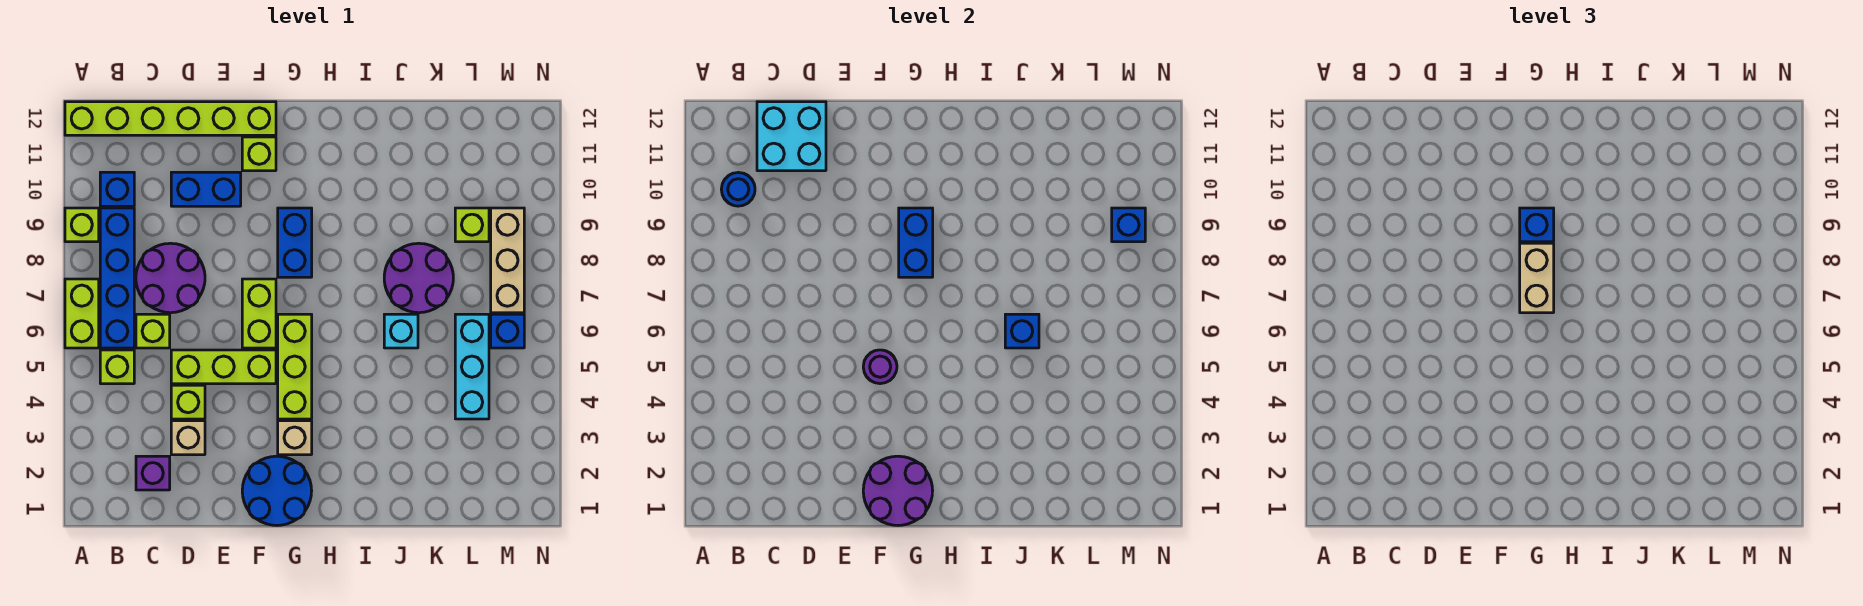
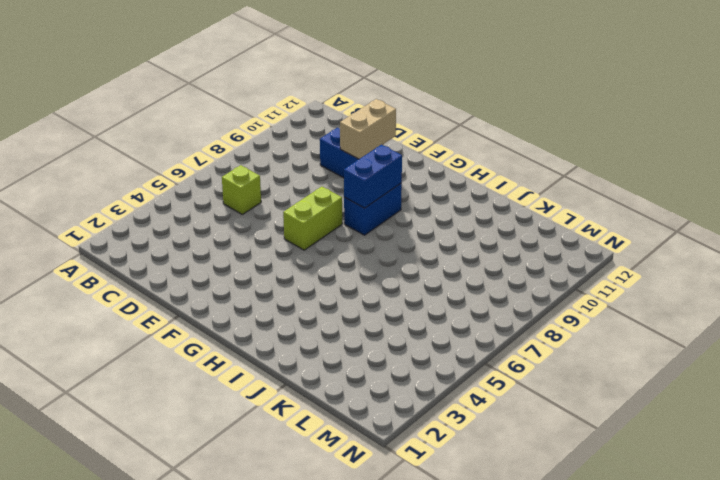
tan 1x2 brick [340,99,396,159] -> tan 1x2 brick moved to [1520,243,1554,313]
none -> lime 1x2 brick [65,279,99,348]
none -> lime 1x1 brick [65,208,99,242]
none -> lime 1x6 brick [65,102,276,135]
none -> lime 1x1 brick [100,350,134,384]

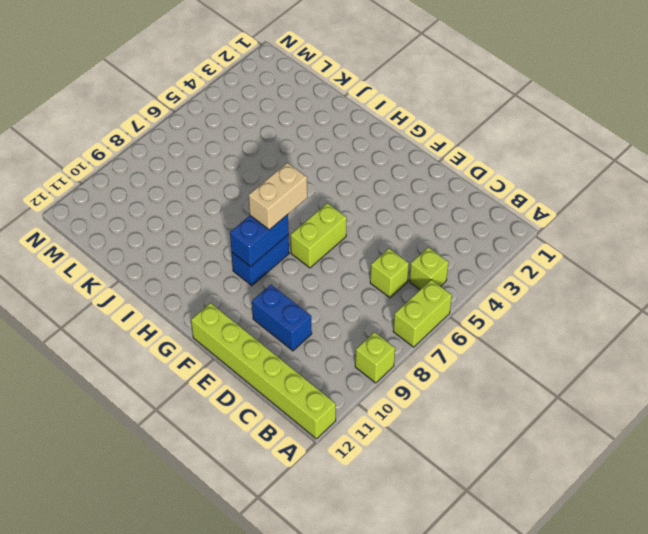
none -> blue 1x4 brick [100,208,134,348]
none -> blue 1x1 brick [100,172,134,206]
none -> purple 1x1 brick [136,456,170,490]
none -> purple 2x2 round brick [136,243,205,313]

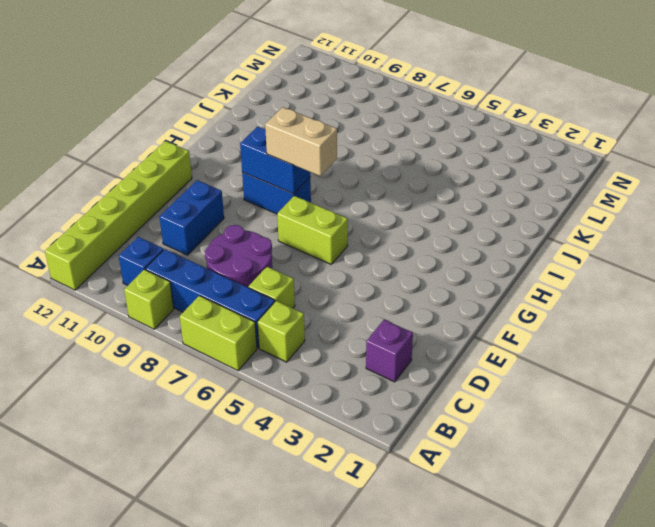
none -> tan 1x1 brick [171,421,205,455]
none -> lime 1x1 brick [171,385,205,419]
none -> lime 1x3 brick [171,350,276,384]
none -> blue 2x2 round brick [242,456,312,525]

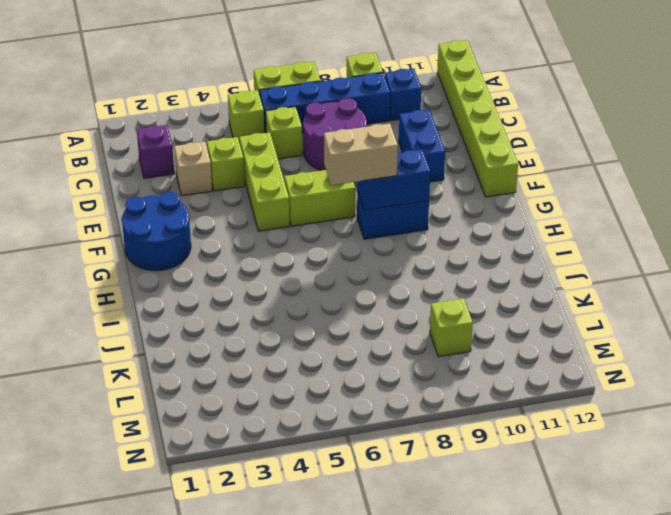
none -> lime 1x1 brick [242,137,276,171]
none -> tan 1x1 brick [278,421,312,455]
none -> lime 1x3 brick [278,314,312,419]
none -> cyan 1x1 brick [384,314,418,348]

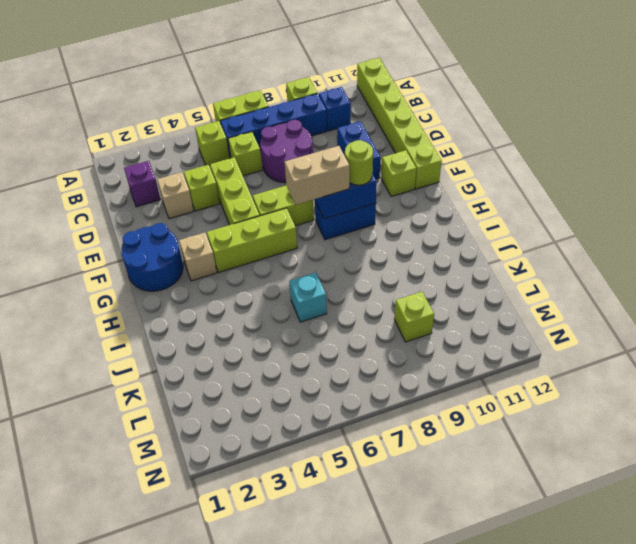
lime 1x1 round brick [345,140,373,185] -> blue 1x1 brick [1520,208,1554,242]
none -> purple 2x2 round brick [384,243,453,313]
none -> cyan 1x3 brick [455,314,489,419]
none -> blue 1x1 brick [491,314,524,348]
none -> tan 1x3 brick [491,208,524,313]

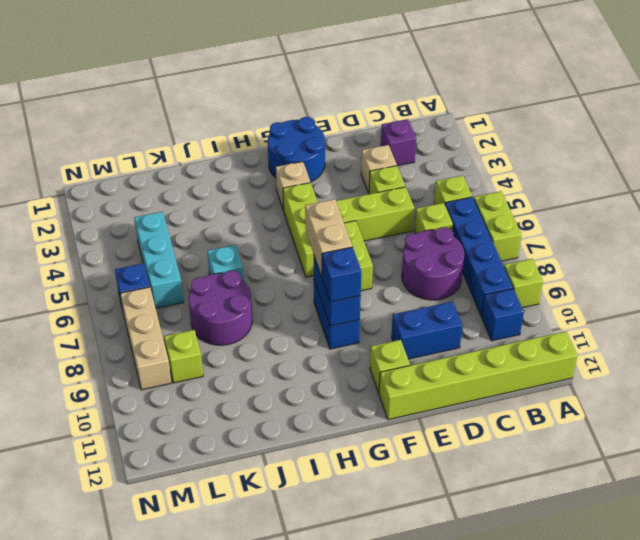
none -> blue 1x1 round brick [721,172,755,206]
none -> cyan 2x2 brick [757,102,826,171]
none -> purple 2x2 round brick [863,456,933,525]
none -> purple 1x1 round brick [863,350,897,384]

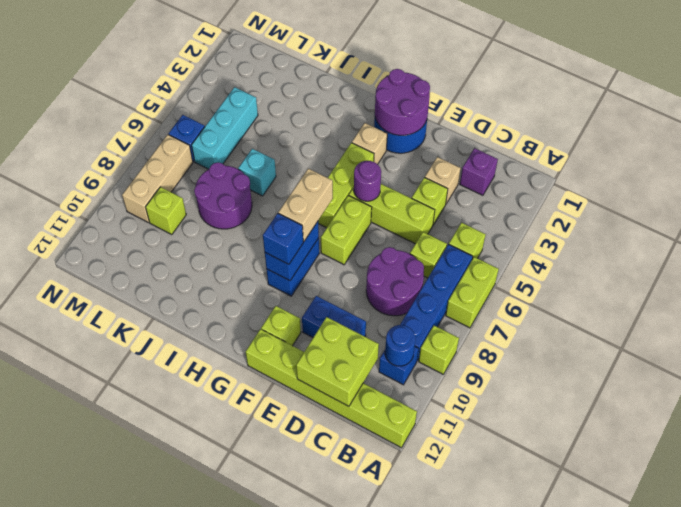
lime 2x2 brick [296,317,379,406] -> cyan 2x2 brick [757,102,826,171]
none -> blue 1x1 brick [1005,314,1039,348]
none -> blue 1x1 brick [1112,208,1145,242]

